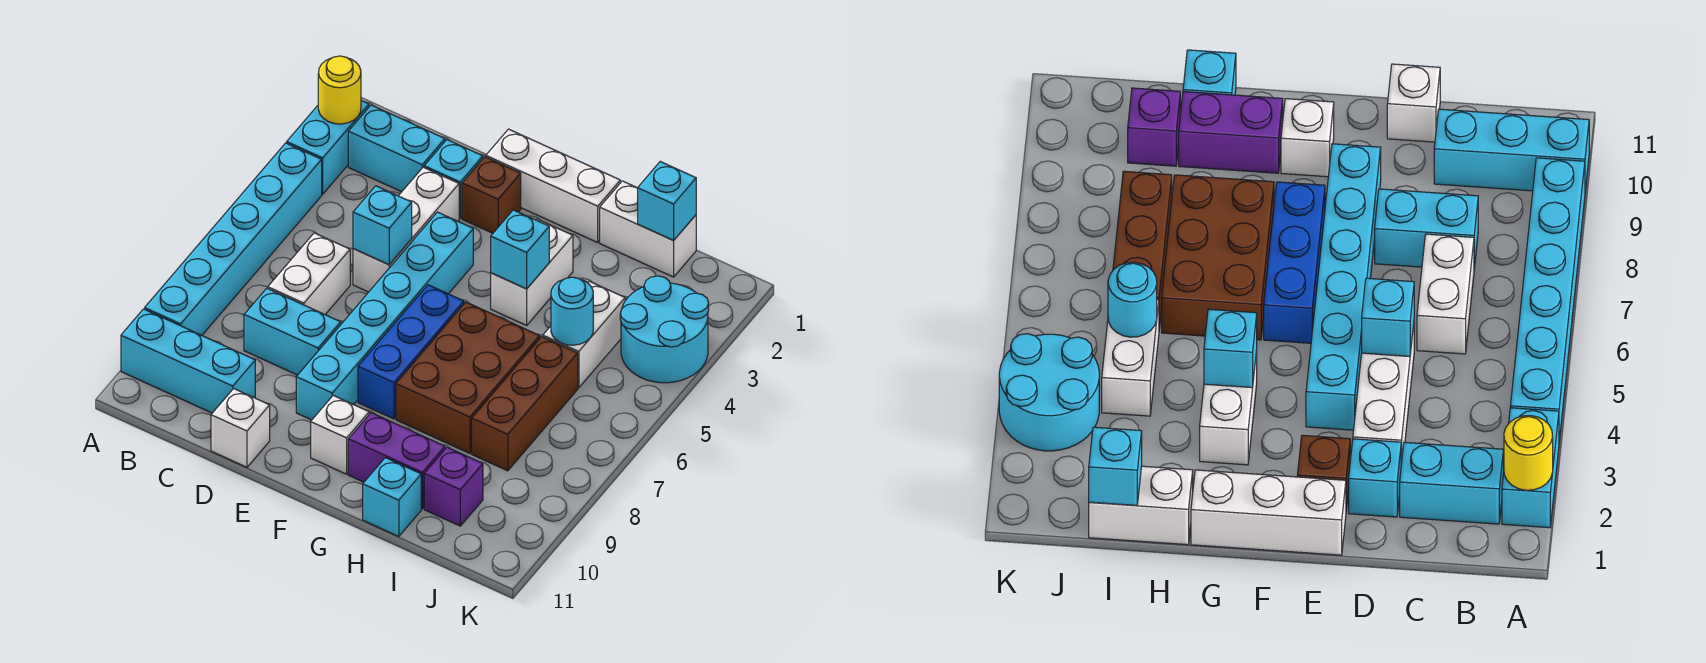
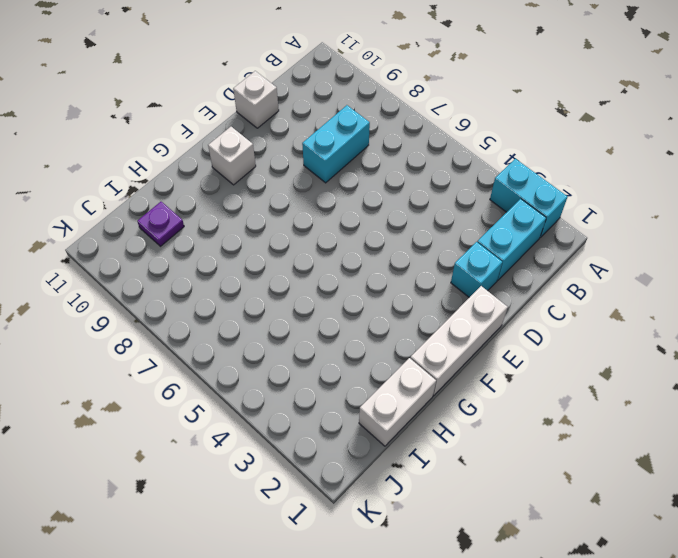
purple 1x1 plate [137,202,184,246] -> purple 1x1 brick [424,447,483,526]
none -> cyan 1x6 brick [145,143,322,335]
none -> cyan 1x3 brick [121,309,255,413]
none -> white 1x2 brick [268,233,350,314]

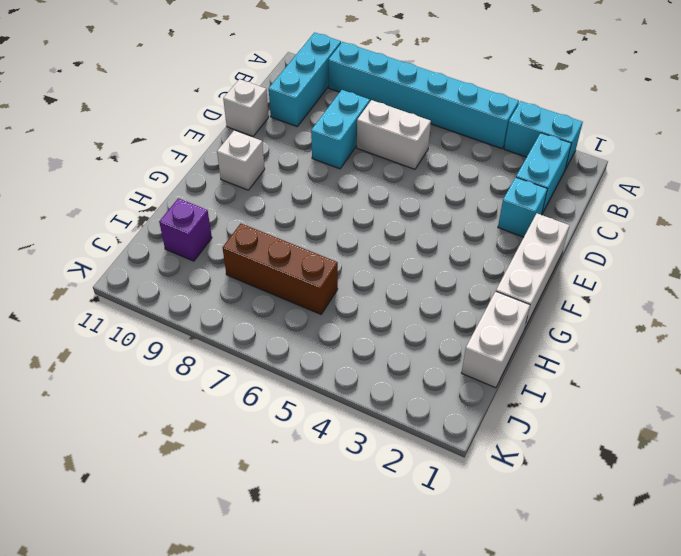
none -> white 1x3 brick [353,167,459,292]
none -> brown 1x1 brick [462,157,521,233]
none -> cyan 1x6 brick [296,212,473,420]

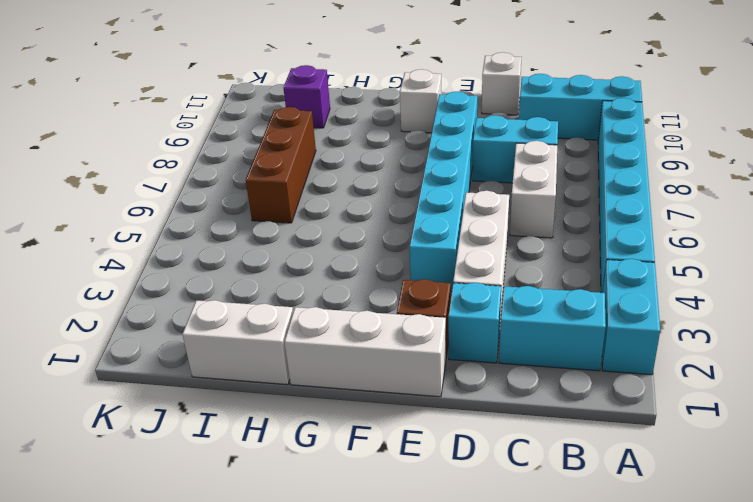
none -> blue 1x3 brick [358,285,464,419]
none -> white 1x2 brick [491,219,573,325]
none -> brown 2x3 brick [396,302,540,453]

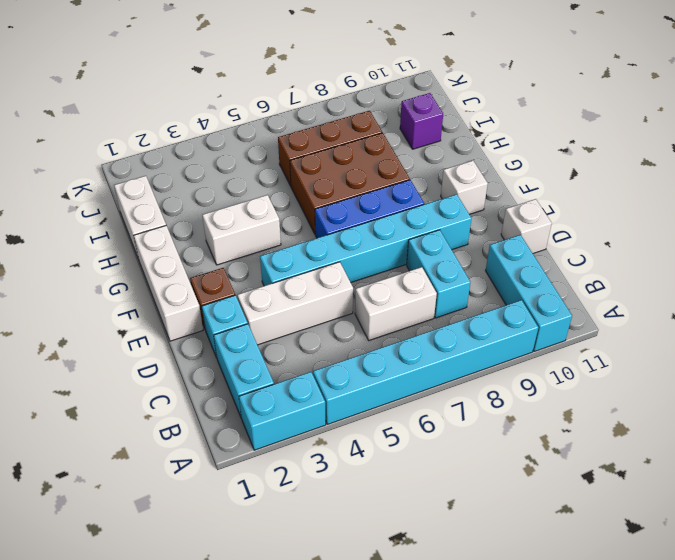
none -> purple 1x2 brick [348,413,445,509]
none -> cyan 1x1 brick [363,458,421,536]
none -> white 1x2 brick [543,281,625,388]

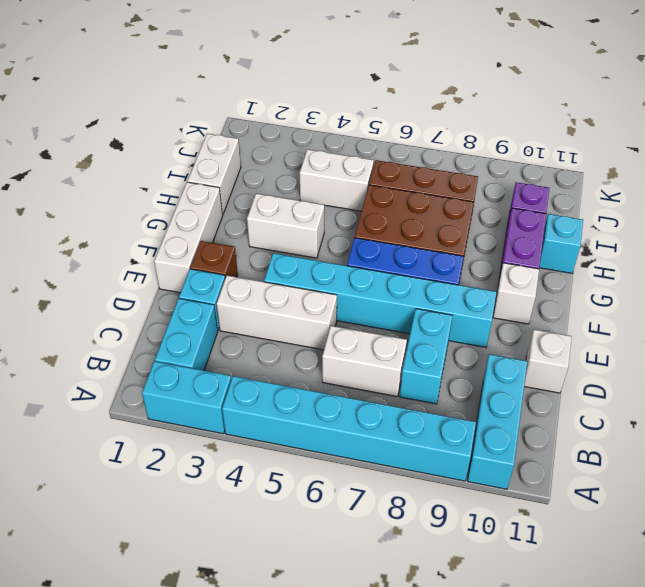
none -> cyan 2x2 round brick [620,276,709,383]
none -> yellow 1x1 round brick [318,56,361,124]
none -> cyan 1x1 brick [353,186,412,264]

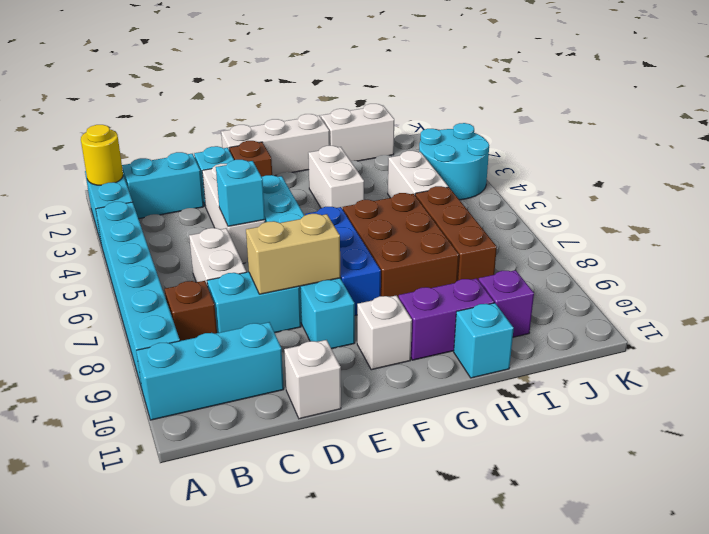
brown 1x1 brick [165,281,217,341] -> none
tan 1x2 brick [246,214,340,294] -> none
none -> cyan 1x1 brick [491,210,549,289]
none -> cyan 1x1 brick [638,162,696,240]
none -> cyan 1x1 round brick [551,277,593,345]

